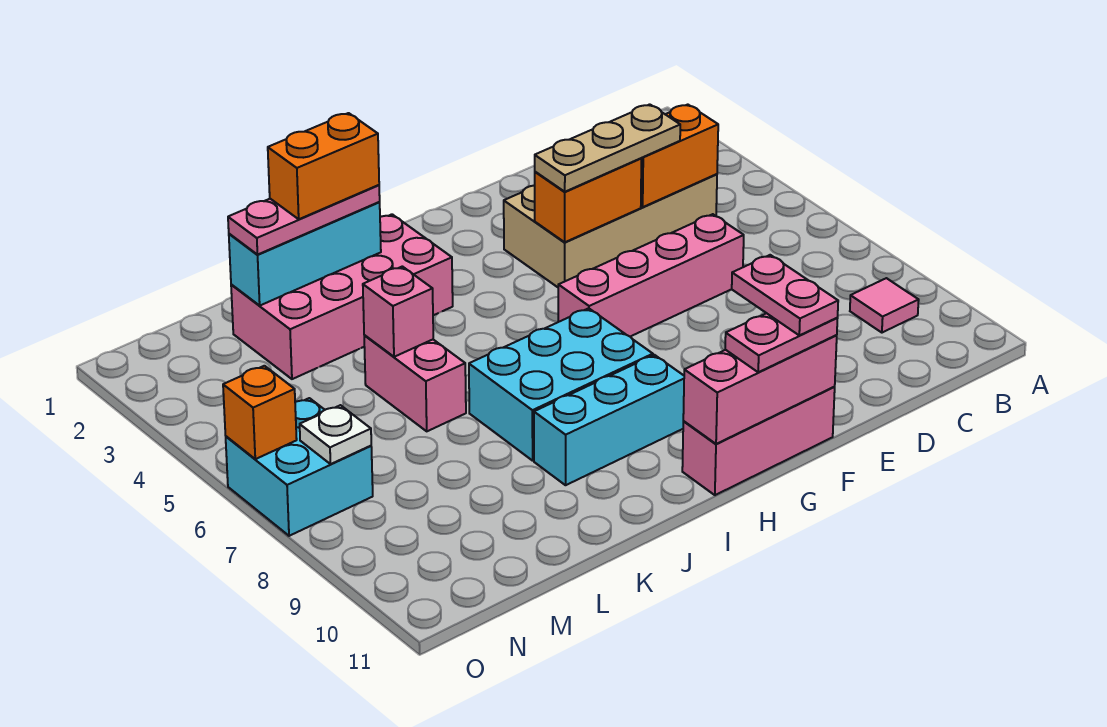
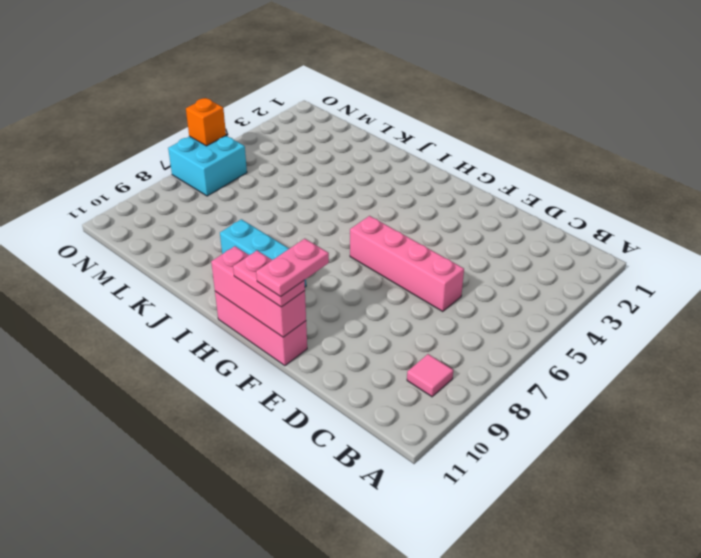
none -> tan 2x4 brick [504,174,717,287]
none -> cyan 2x3 brick [469,308,653,461]
none -> pink 2x4 brick [231,214,453,379]

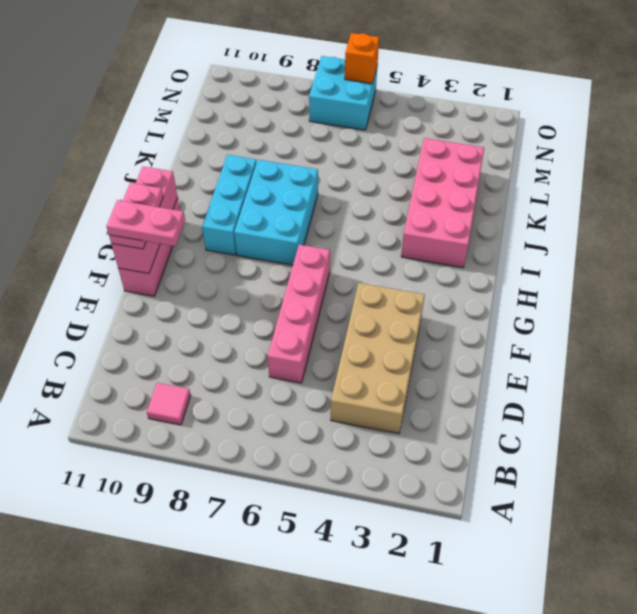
none -> pink 1x2 brick [364,335,466,431]
none -> orange 1x2 brick [641,105,718,207]
none -> orange 1x2 brick [535,158,641,242]

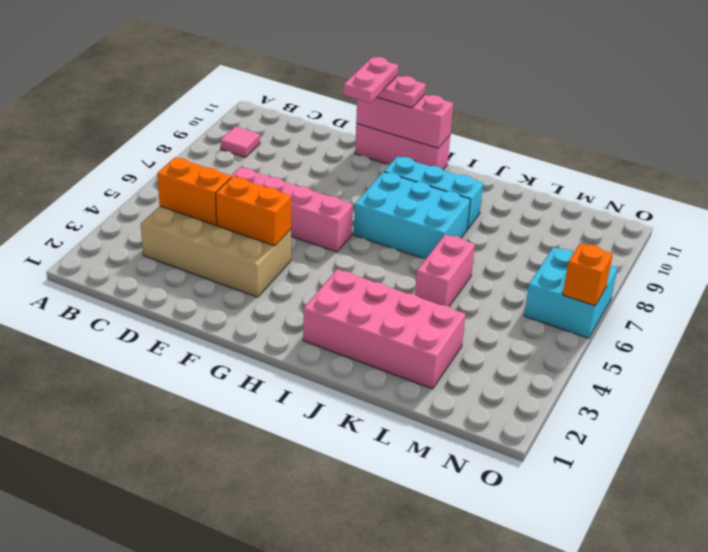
none -> cyan 1x3 brick [229,202,381,305]
none -> pink 1x1 brick [363,266,433,357]
none -> white 1x1 plate [300,405,371,464]

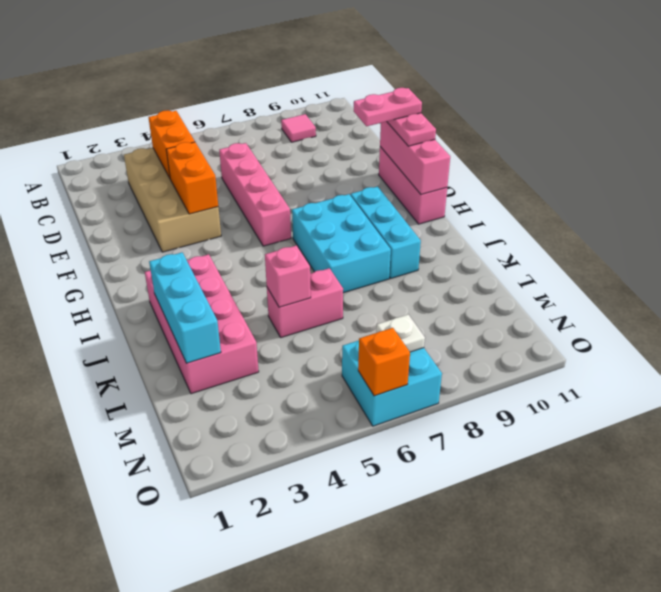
none -> tan 1x3 plate [535,104,680,192]
none -> pink 1x3 plate [228,185,380,255]
none -> orange 1x2 brick [268,113,379,219]

